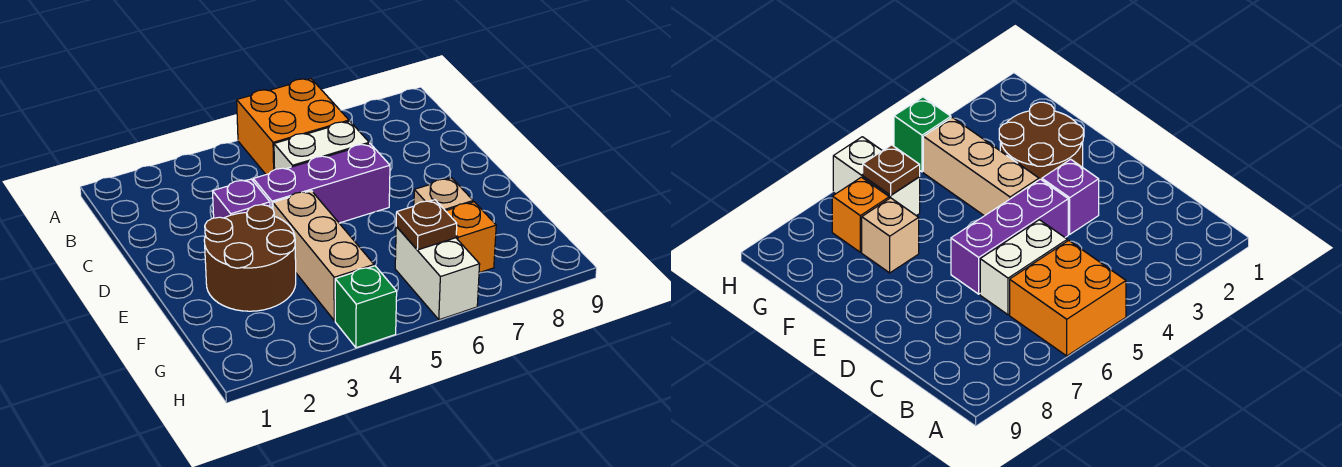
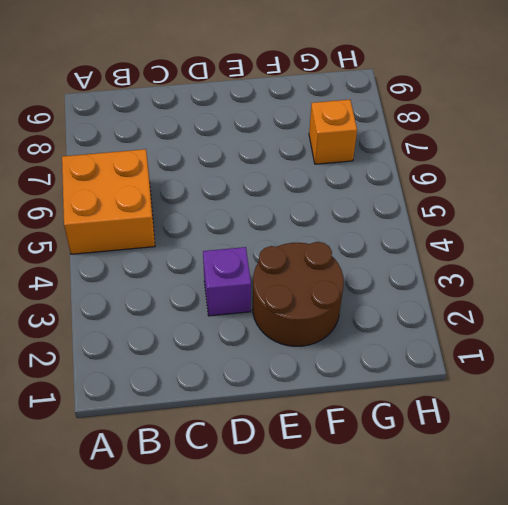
none -> white 1x2 brick [274,121,369,169]
none -> purple 1x3 brick [253,144,390,223]

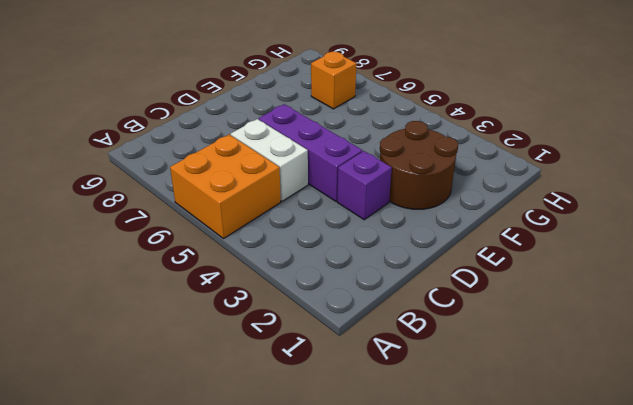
none -> tan 1x3 brick [273,191,374,320]
none -> tan 1x1 brick [414,178,473,211]

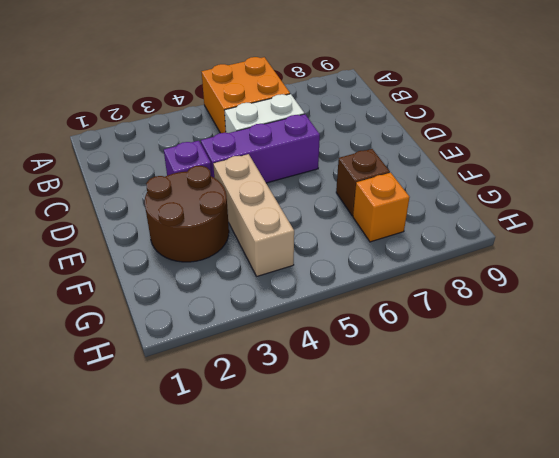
brown 1x1 brick [336,149,390,216] -> tan 1x1 brick [414,178,473,211]
none -> white 1x2 brick [395,227,480,320]
none -> green 1x1 brick [335,266,397,348]

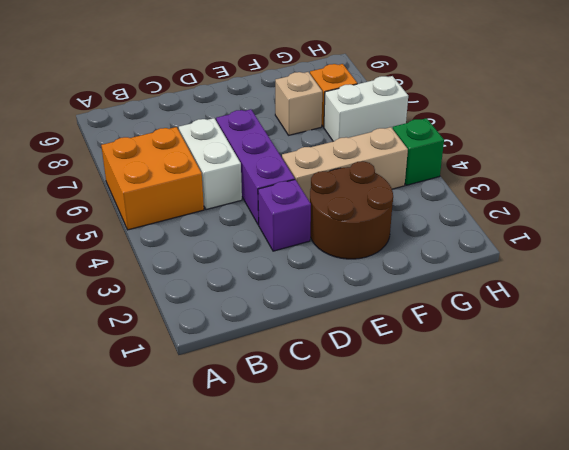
none -> brown 1x1 plate [396,200,457,250]

